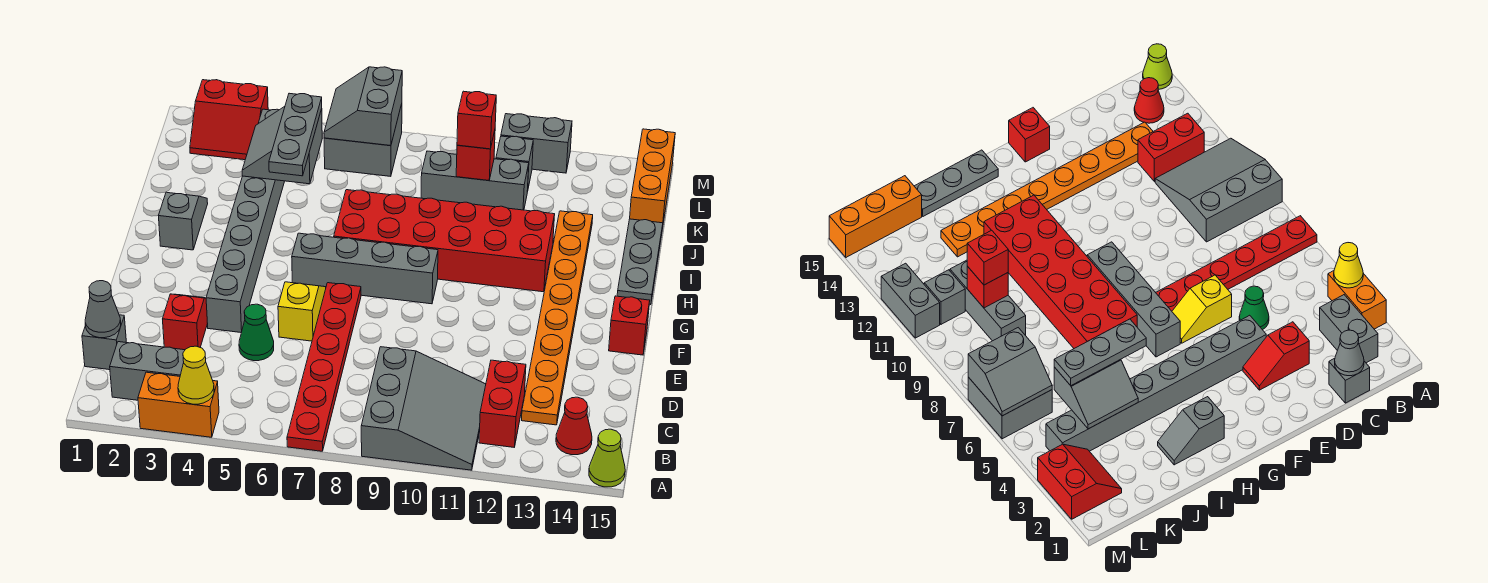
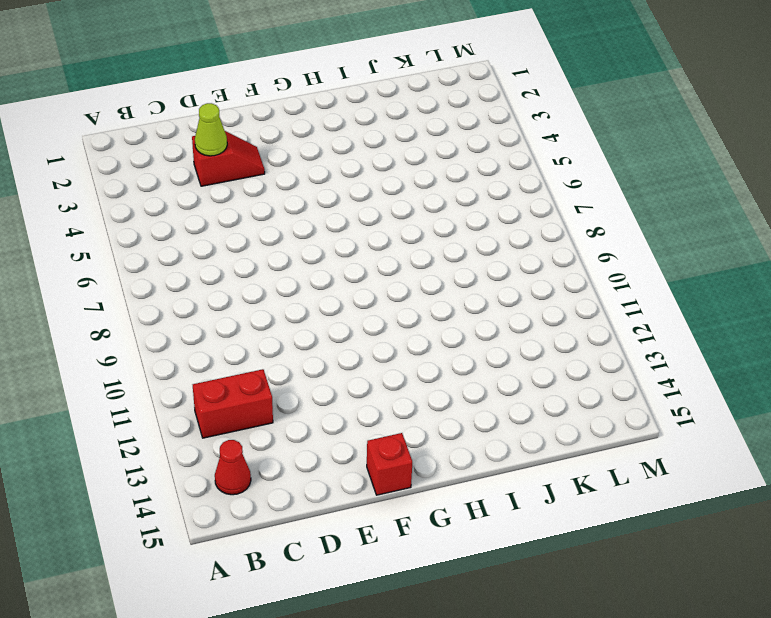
lime 1x1 cone [195,103,227,156] -> lime 1x1 cone moved to [589,429,625,487]
none -> orange 1x2 brick [138,372,219,437]
none -> red 1x6 plate [287,283,361,451]
none -> grey 3x3 slope [361,347,486,470]
none -> grey 1x2 brick [110,342,185,400]

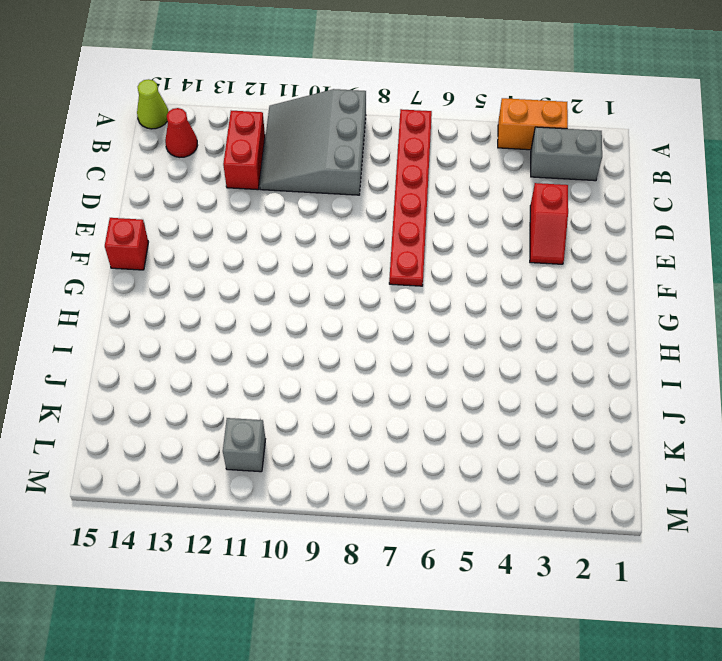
none -> grey 1x1 brick [82,315,126,370]
none -> orange 1x8 plate [522,211,593,425]
none -> green 1x1 cone [239,304,274,361]
none -> grey 1x8 brick [206,109,285,333]

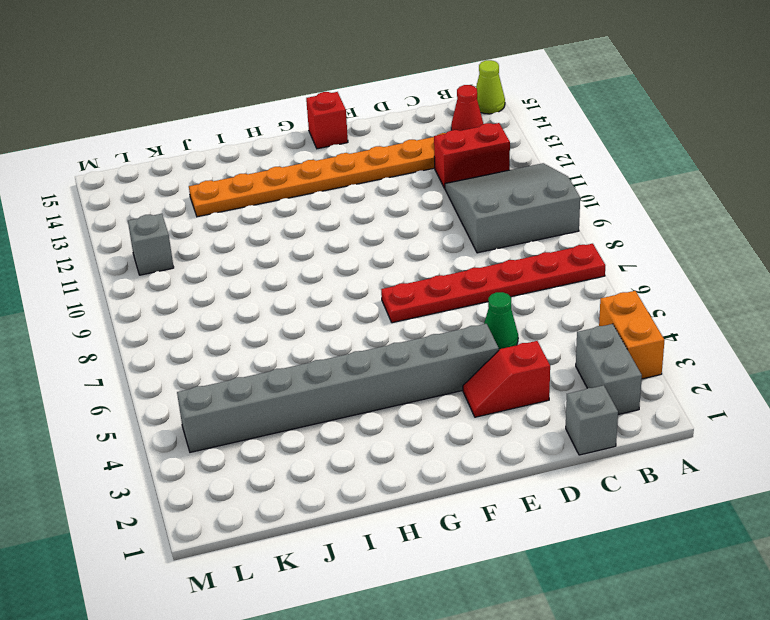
none -> yellow 1x2 slope [278,282,326,341]
none -> grey 1x4 brick [292,233,438,304]
none -> grey 1x2 slope [158,192,208,250]
none -> red 2x6 brick [334,190,555,292]

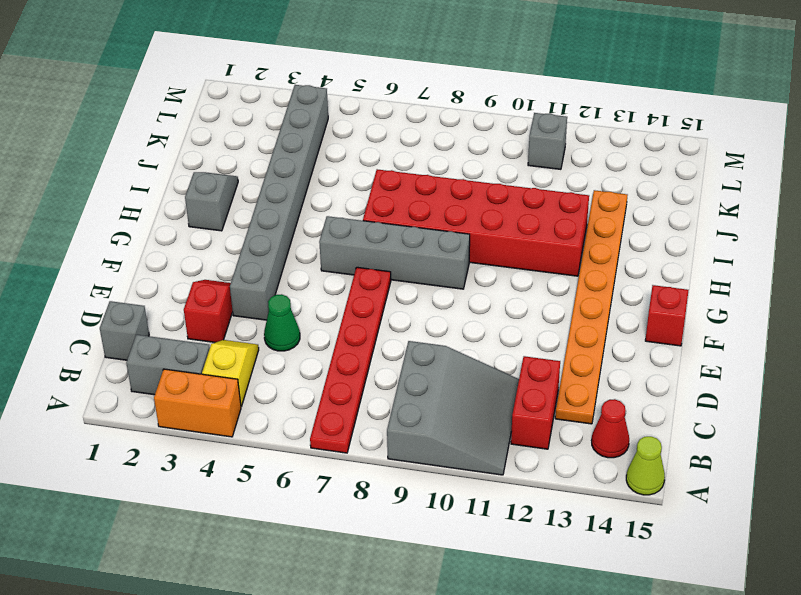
yellow 1x2 slope [202,340,259,406] -> yellow 1x2 slope moved to [278,282,326,341]
none -> grey 1x3 plate [617,219,663,305]
none -> grey 1x3 brick [421,151,529,210]
none -> orange 1x3 brick [630,129,675,229]
none -> red 2x2 slope [190,80,268,160]

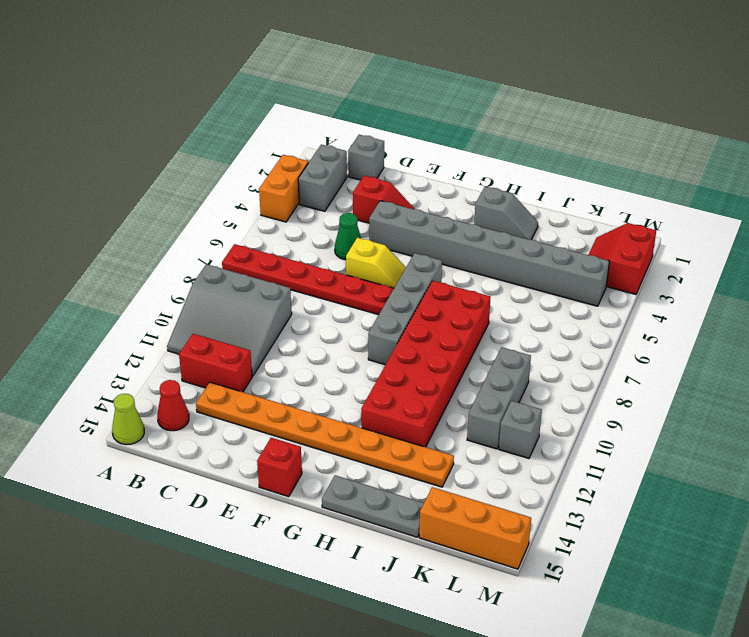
none -> grey 2x2 brick [324,104,402,176]
none -> grey 1x2 brick [501,114,572,173]
none -> yellow 1x1 cone [178,346,214,404]
none -> grey 1x1 cone [85,281,121,338]

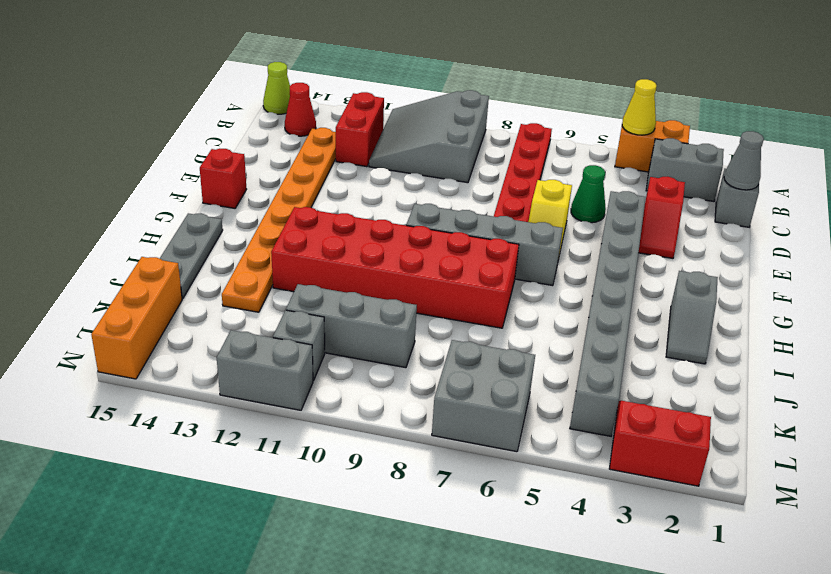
none -> grey 2x2 slope [242,106,322,184]
none -> red 1x1 brick [456,131,495,180]
none -> grey 2x2 slope [324,67,402,146]
none -> grey 1x3 plate [269,93,322,176]

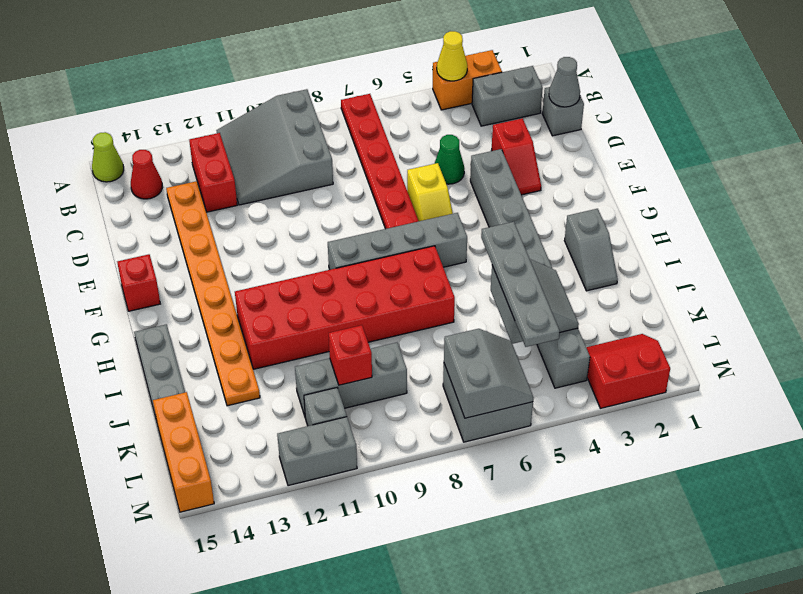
grey 1x4 plate [481,222,560,347] -> grey 1x3 plate [269,93,322,176]
none -> red 1x1 brick [457,91,496,149]

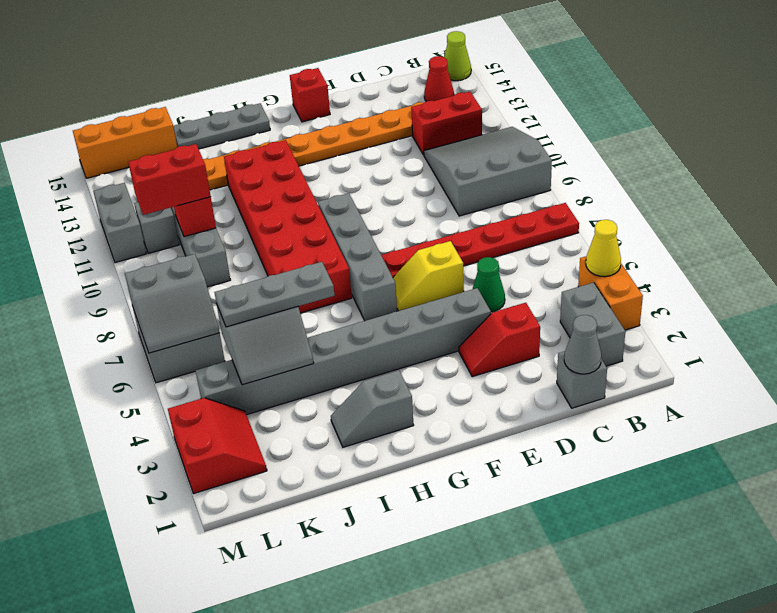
red 1x2 brick [128,144,211,215] -> red 1x1 brick [457,91,496,149]

